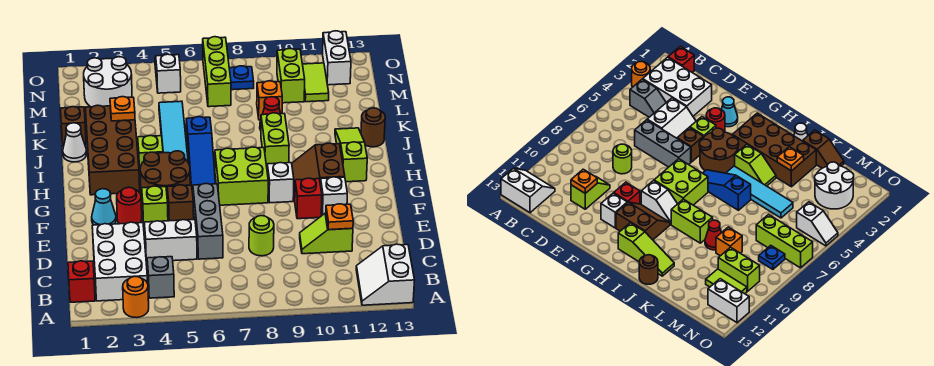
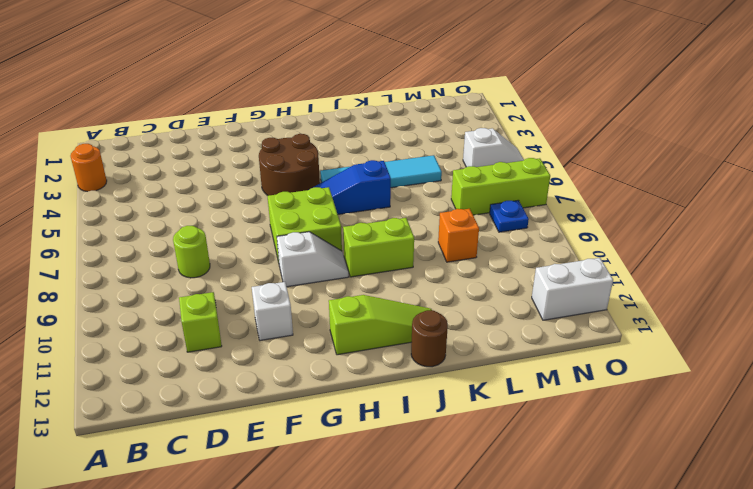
none -> white 2x2 slope [356,244,415,305]
none -> red 1x1 brick [68,261,95,302]
none -> white 2x3 brick [92,222,148,301]
none -> grey 1x2 slope [146,257,174,298]

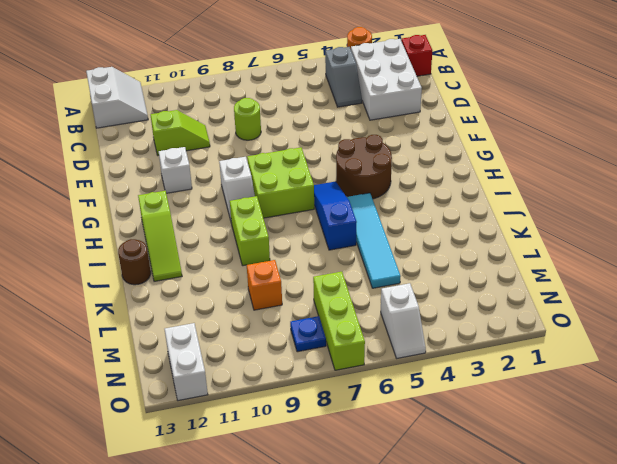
none -> white 2x2 slope [143,219,197,261]
none -> grey 1x3 brick [193,184,223,259]
none -> cyan 1x1 cone [92,189,116,225]
none -> red 1x1 round brick [117,187,142,224]

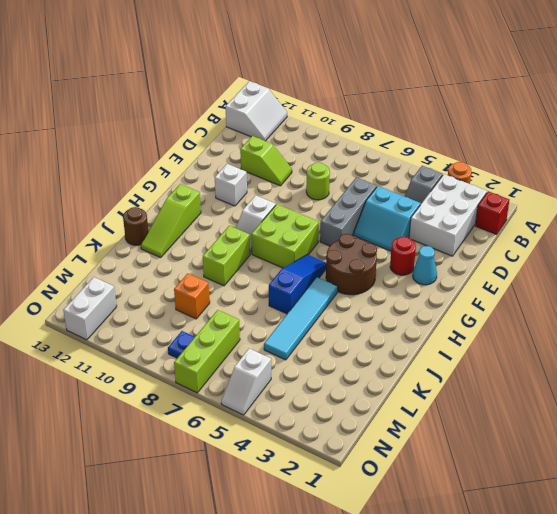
cyan 2x2 slope [354,186,421,251] -> white 2x2 slope [143,219,197,261]
none -> lime 1x1 brick [142,186,168,225]
none -> brown 1x1 brick [167,185,194,221]
none -> red 1x1 brick [295,178,322,219]
none -> brown 2x2 slope [292,143,345,200]

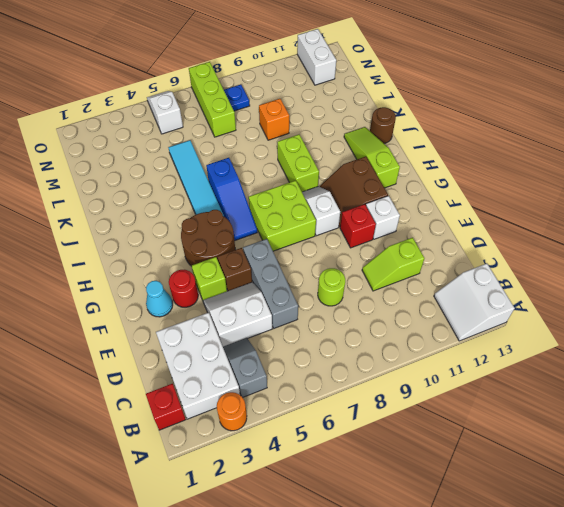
none -> brown 2x4 brick [85,105,140,195]
none -> lime 1x2 slope [137,136,163,174]
none -> white 1x1 cone [63,123,87,162]
none -> brown 1x2 slope [61,107,86,146]

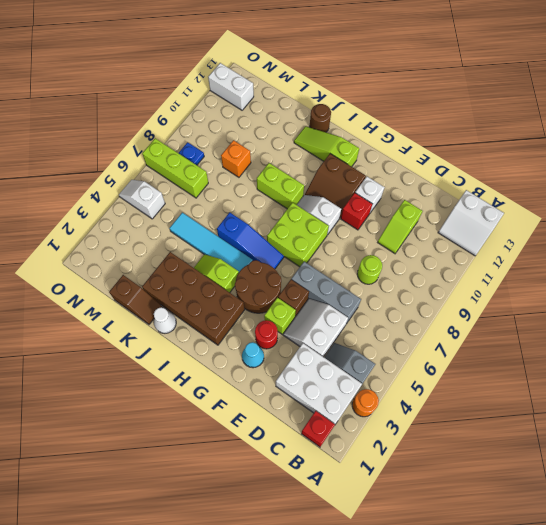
brown 1x2 slope [109,275,163,324] -> brown 1x2 slope turned to [61,107,86,146]
none -> red 1x1 cone [260,97,281,130]
none -> white 2x2 round brick [84,57,132,107]
none -> lime 1x2 brick [277,48,305,103]
none -> lime 1x2 tile [303,63,329,102]

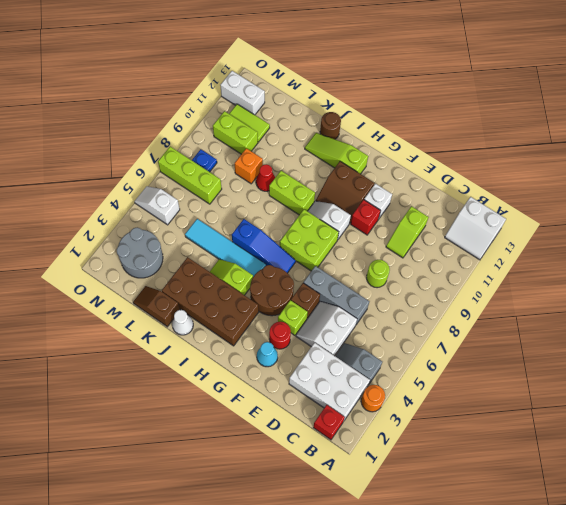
grey 2x2 round brick [116,227,163,278] -> white 2x2 round brick [84,57,132,107]
none -> orange 1x1 plate [326,204,353,230]
none -> orange 1x1 plate [110,97,135,121]

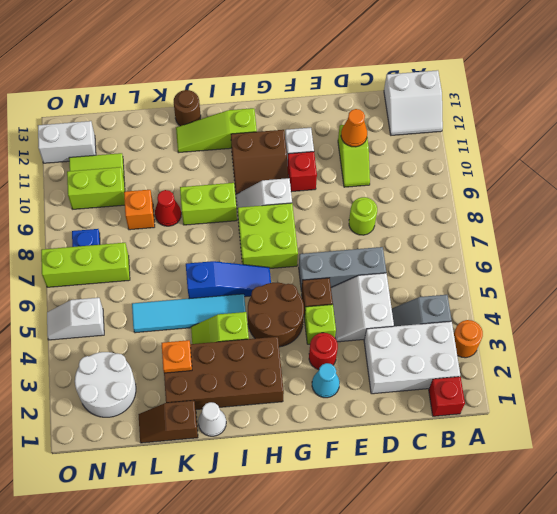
orange 1x1 cone [341,109,367,147] -> orange 1x1 plate [326,204,353,230]

